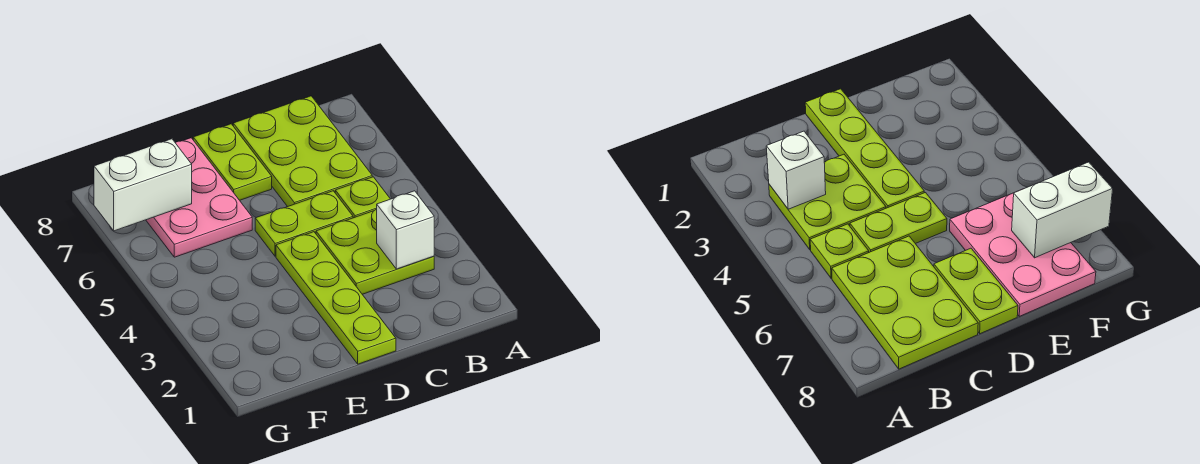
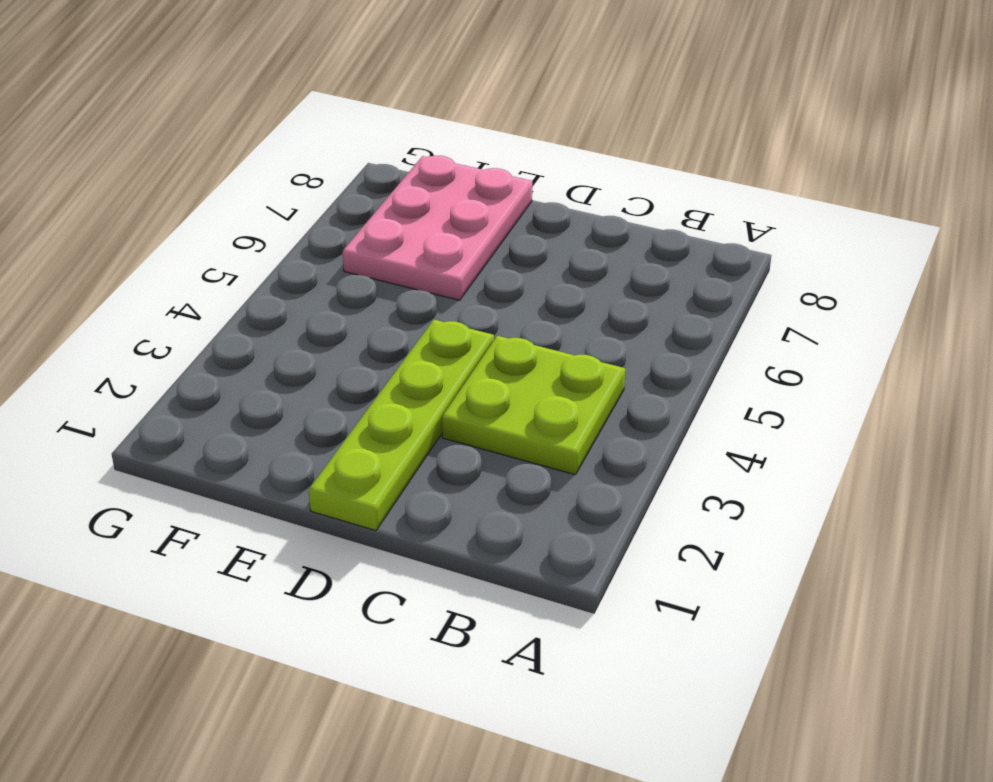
none -> lime 1x1 plate [335,177,390,218]
none -> lime 2x3 plate [233,96,372,207]

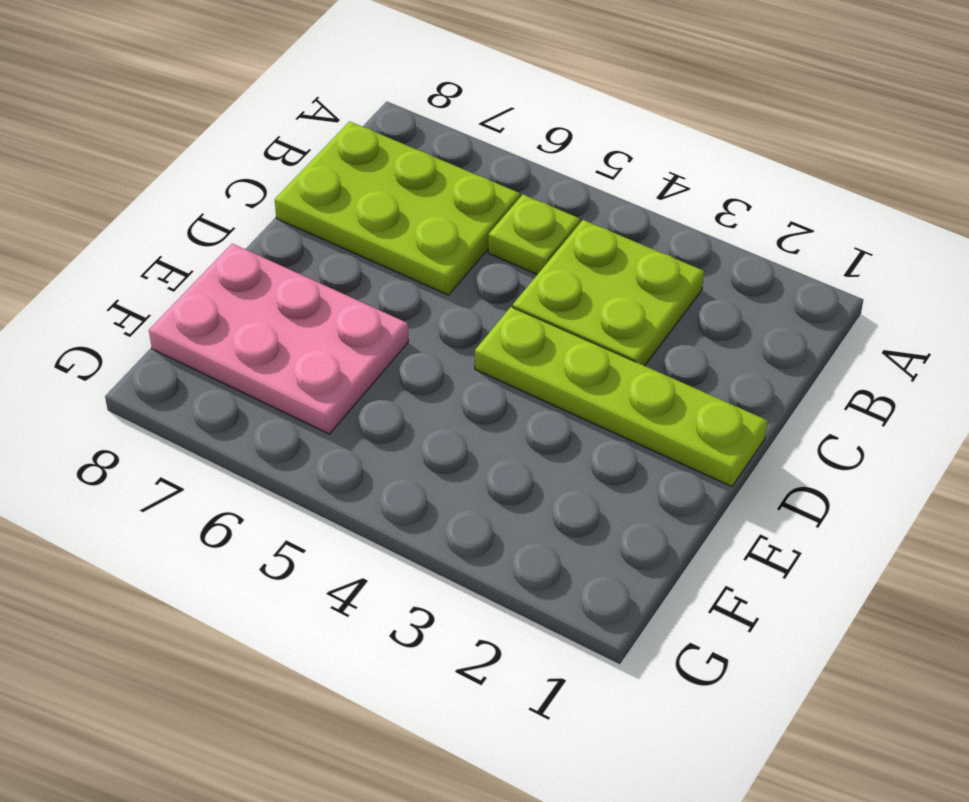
none -> lime 1x2 plate [255,191,353,256]
none -> lime 1x2 plate [193,124,272,200]

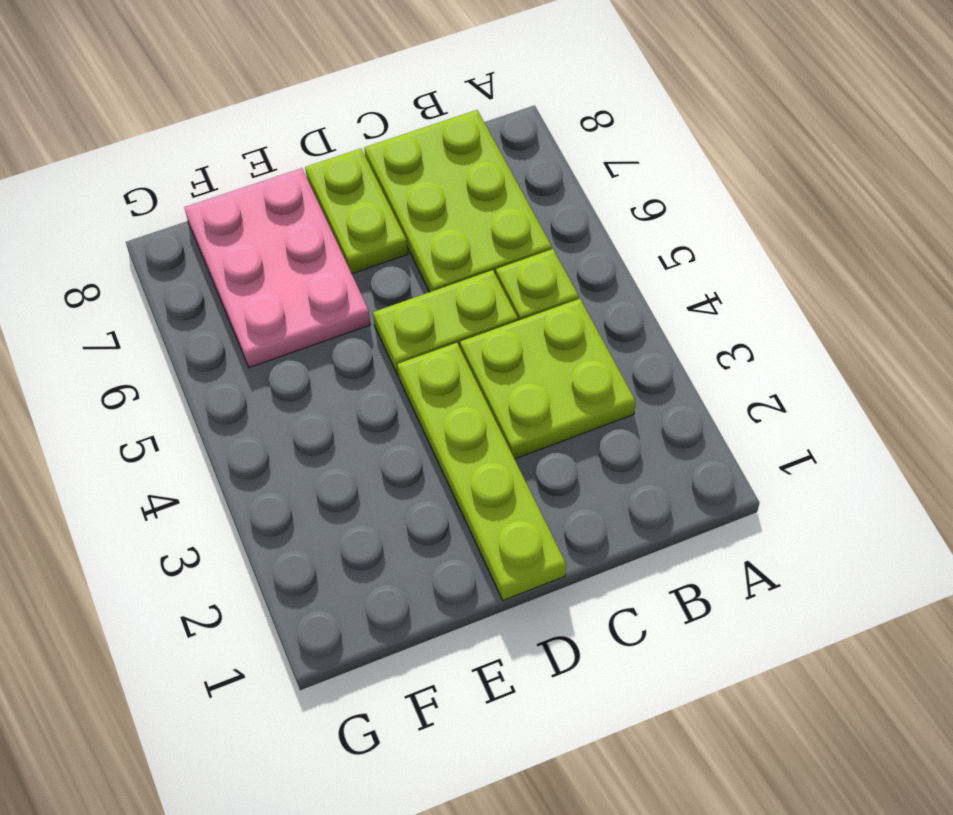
none -> white 1x1 brick [377,191,434,269]
none -> white 1x2 brick [94,139,192,231]

